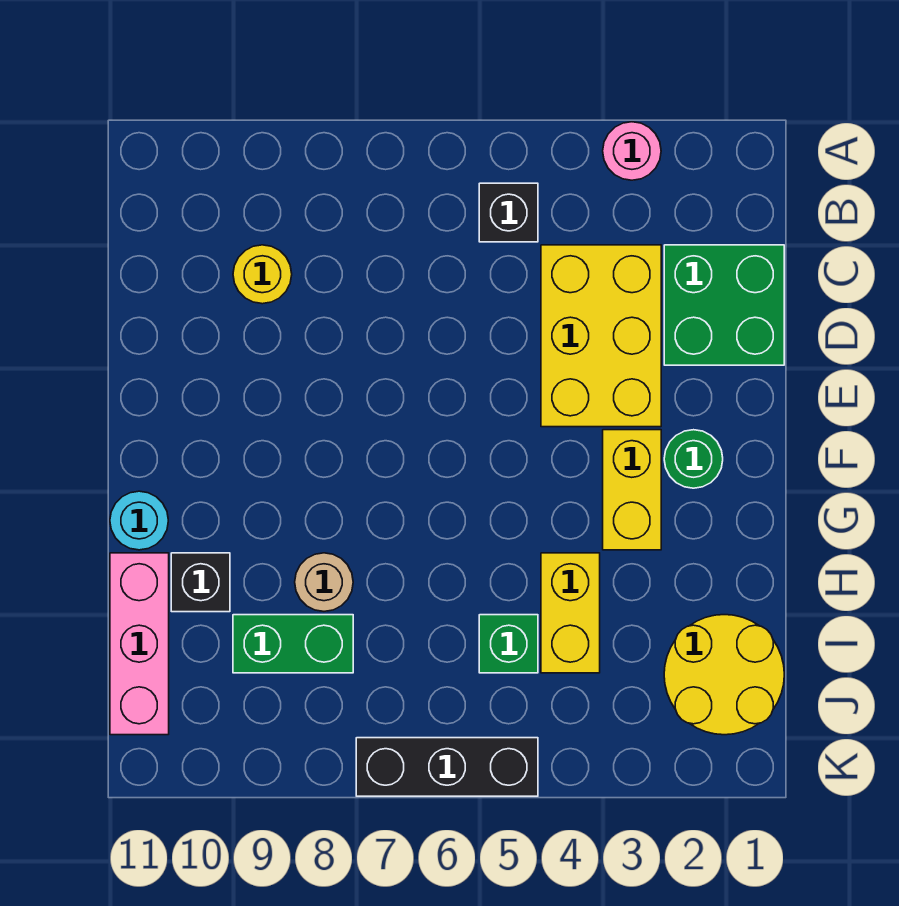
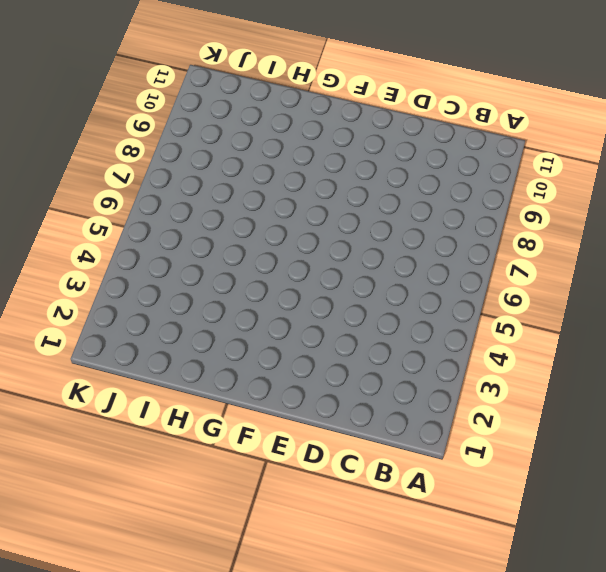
none -> pink 1x1 round brick [603,122,661,180]
none -> black 1x1 brick [479,183,538,242]
none -> green 2x2 brick [664,245,784,365]

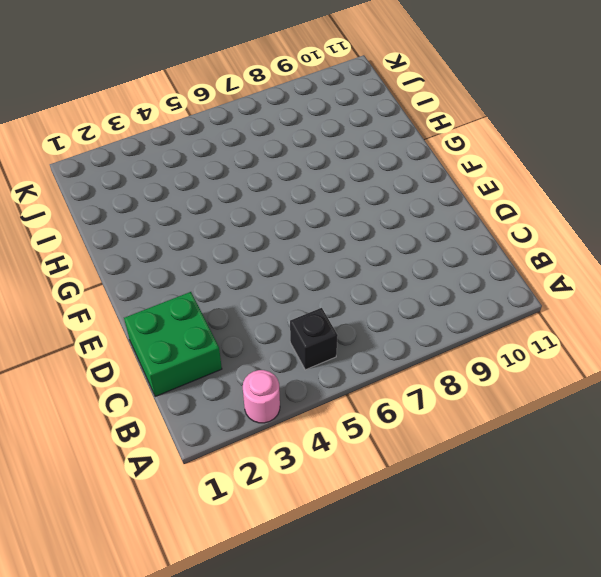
none -> yellow 2x3 brick [541,245,661,427]
none -> yellow 1x1 round brick [233,245,292,304]
none -> green 1x1 round brick [664,430,723,488]

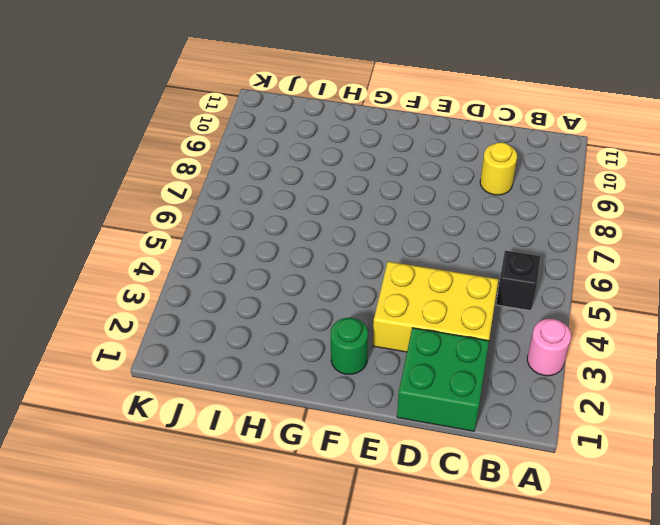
none -> yellow 1x2 brick [603,430,661,550]
none -> cyan 1x1 round brick [110,491,168,550]
none -> yellow 1x2 brick [541,553,600,673]

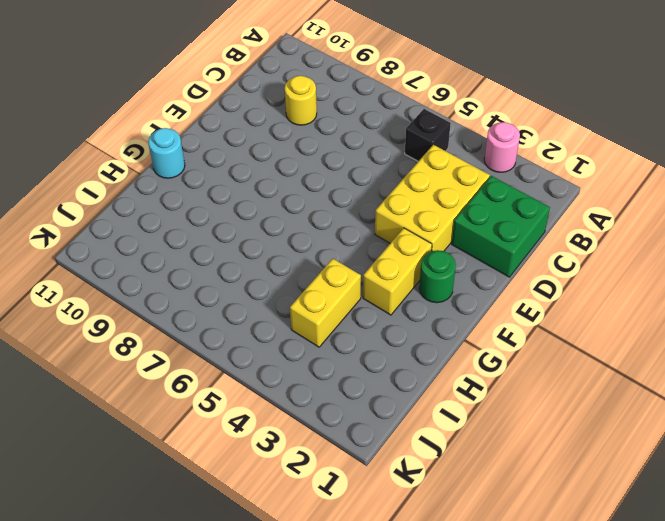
none -> tan 1x1 round brick [295,553,353,611]
none -> black 1x1 brick [171,553,230,612]
none -> pink 1x3 brick [110,553,169,735]

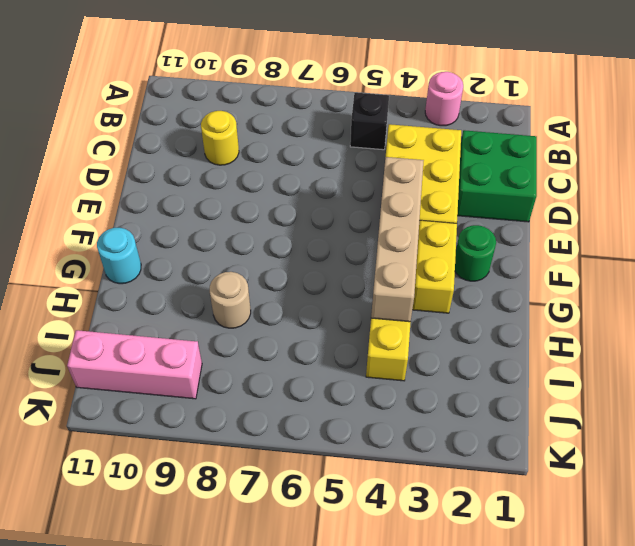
tan 1x4 brick [371,157,424,322] -> none
pink 1x3 brick [67,330,202,399] -> pink 1x3 brick turned to [110,553,169,735]
none -> black 1x1 brick [171,553,230,612]
none -> yellow 2x2 round brick [664,615,784,735]
none -> green 1x1 brick [479,615,538,673]

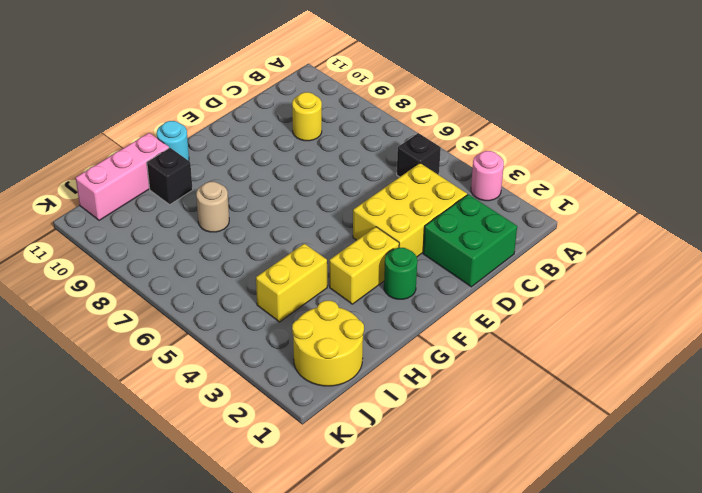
none -> green 1x1 brick [479,615,538,673]
none -> green 1x2 brick [233,615,353,673]
none -> black 1x3 brick [356,738,538,796]

